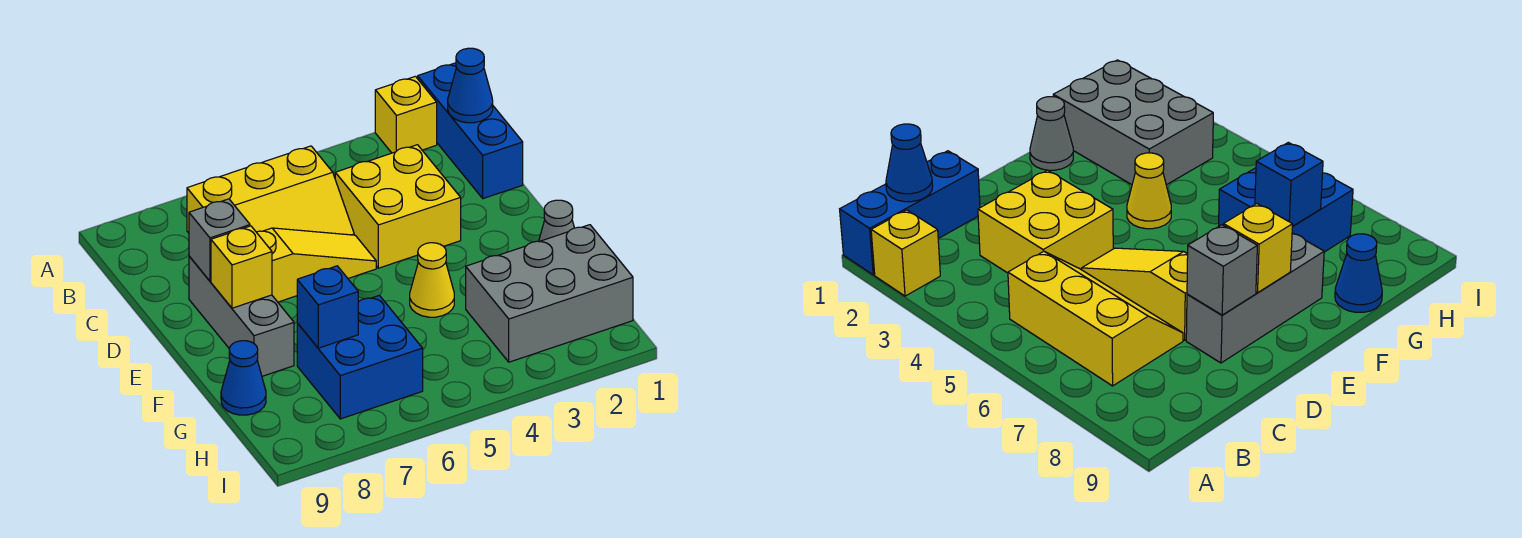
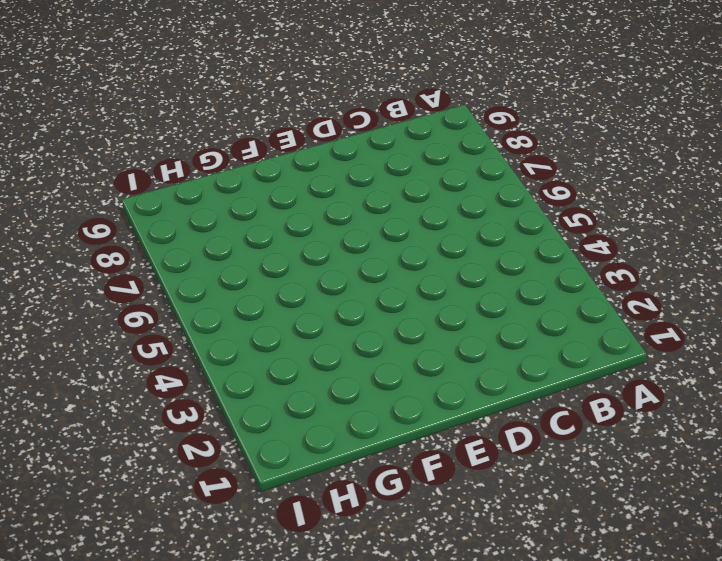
none -> blue 1x3 brick [418,63,523,199]
none -> yellow 1x1 brick [375,76,437,153]
none -> yellow 2x3 slope [187,146,354,235]

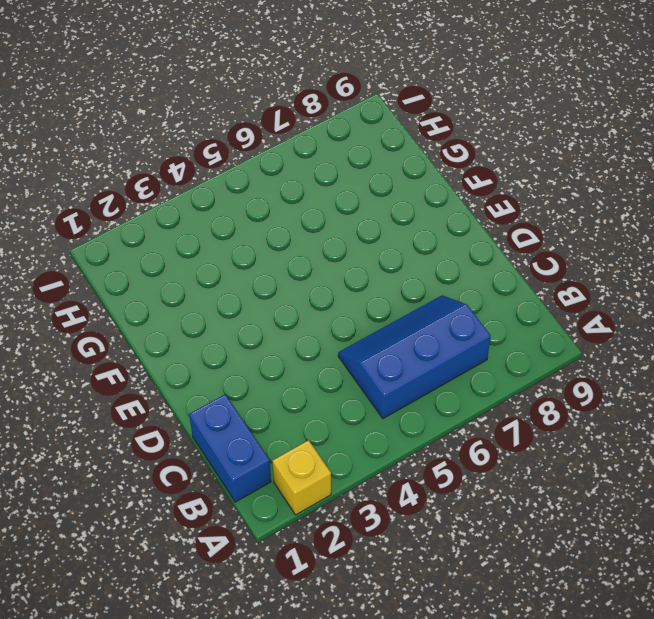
blue 1x2 brick [189,394,271,502] -> blue 1x3 brick [418,63,523,199]
blue 2x3 slope [338,295,491,418] -> yellow 2x3 slope [187,146,354,235]
none -> yellow 2x2 brick [335,145,461,268]
none -> yellow 1x3 slope [257,228,376,302]
none -> grey 1x3 brick [189,256,294,376]

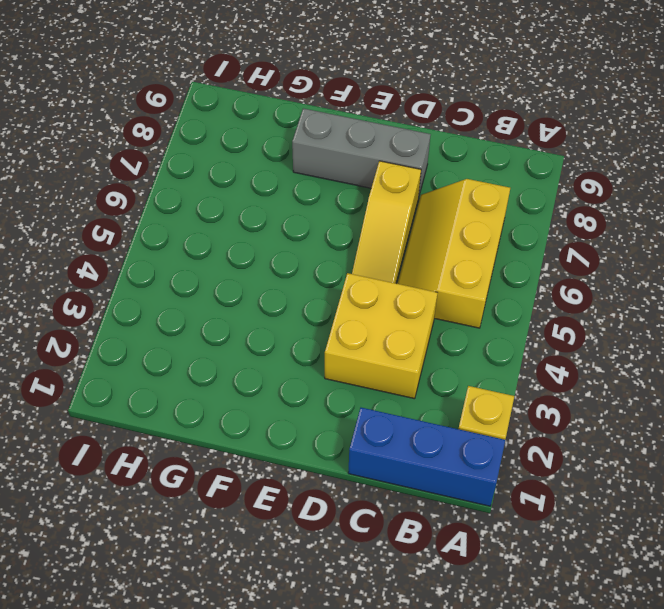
none -> grey 1x1 cone [539,200,574,242]
none -> yellow 1x1 cone [410,243,454,317]
none -> grey 2x3 brick [466,225,633,362]

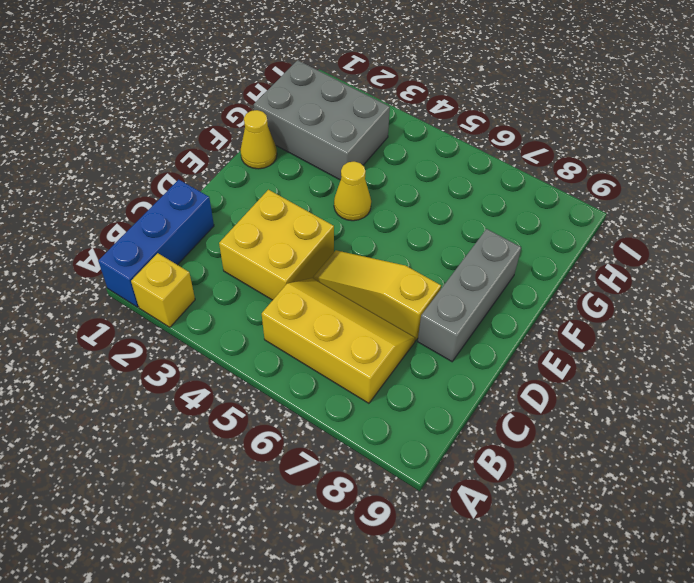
yellow 1x1 cone [240,110,277,169] -> grey 1x1 cone [539,200,574,242]
none -> blue 2x2 brick [297,295,423,419]
none -> blue 1x1 cone [221,341,266,415]
none -> blue 1x1 cone [448,48,493,123]

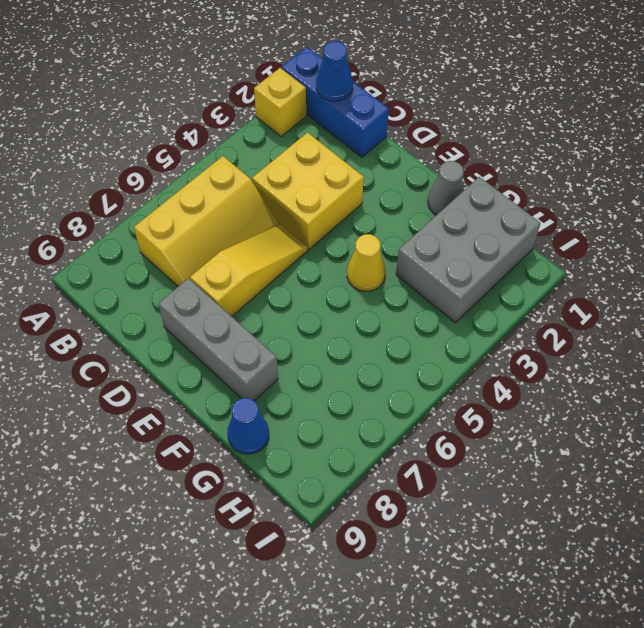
none -> blue 2x2 brick [297,295,423,419]
none -> grey 1x1 brick [189,199,250,281]
none -> yellow 1x1 brick [211,226,272,308]

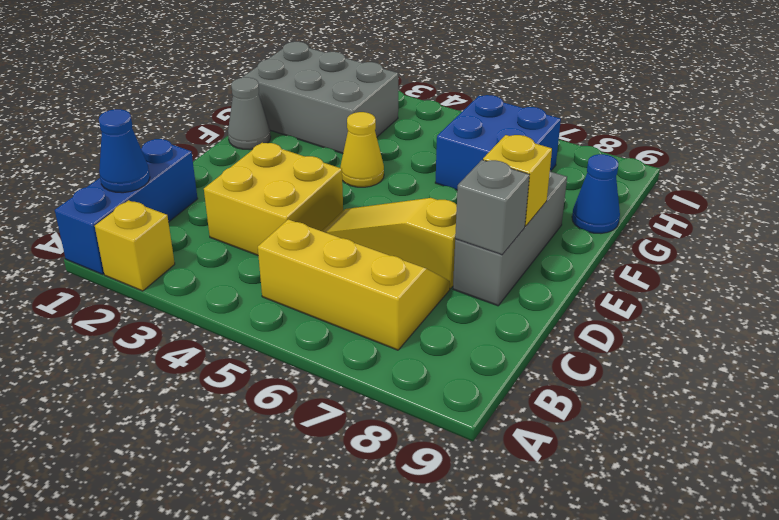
none -> blue 1x1 brick [297,266,358,348]

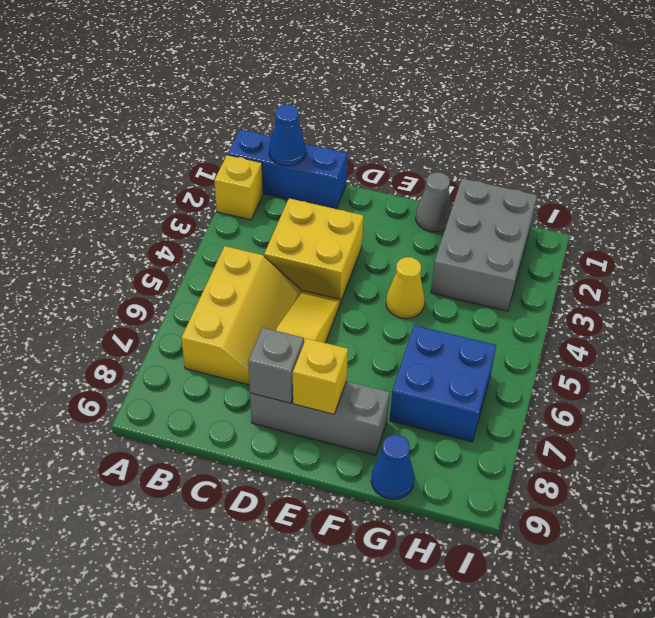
none -> blue 1x1 brick [297,266,358,348]

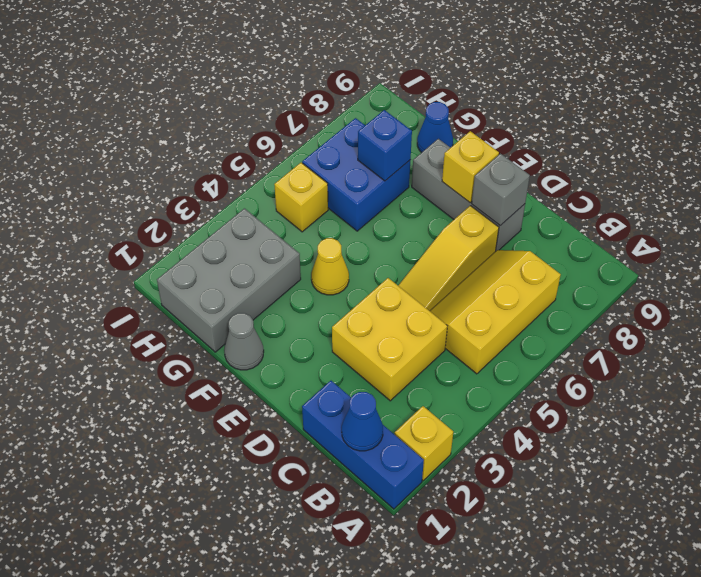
yellow 1x1 brick [274,163,328,232] -> none

